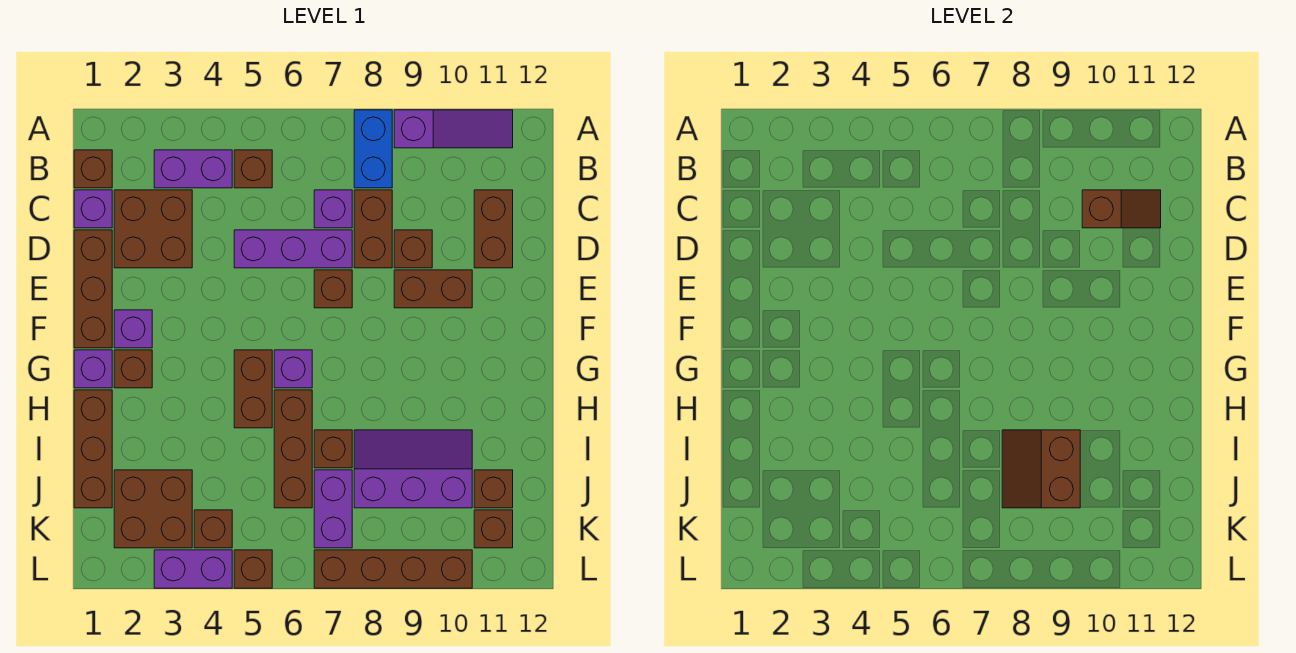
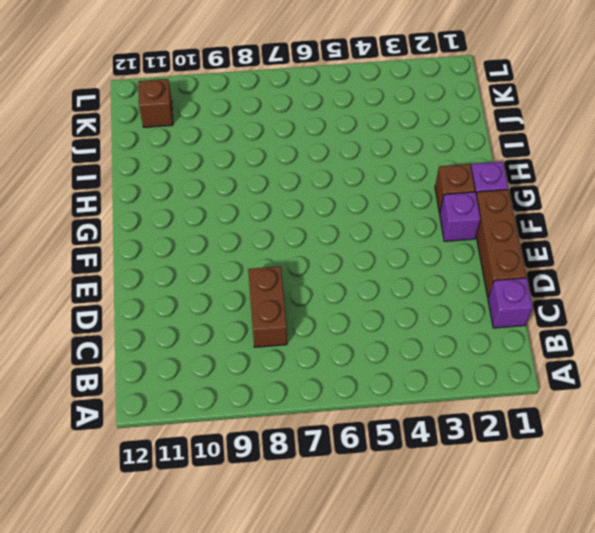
none -> blue 1x2 brick [354,110,392,188]
none -> purple 1x3 slope [394,110,513,148]
none -> brown 1x1 brick [74,150,112,188]
none -> purple 1x2 brick [154,150,232,188]

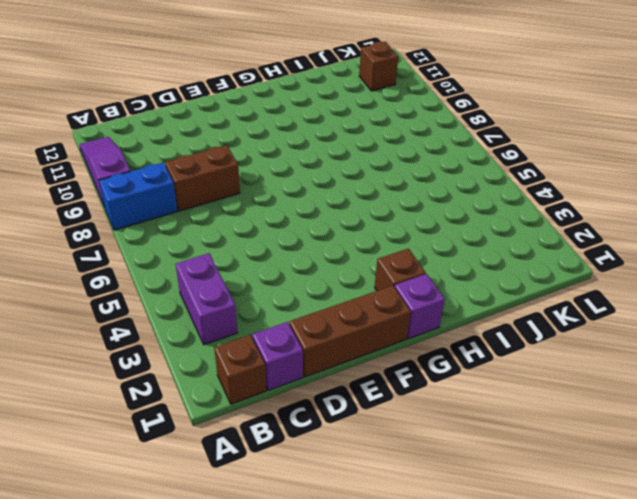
none -> brown 1x1 brick [234,150,272,188]
none -> brown 2x2 brick [114,190,192,268]
none -> purple 1x1 brick [314,190,352,228]
none -> brown 1x2 brick [474,190,513,268]

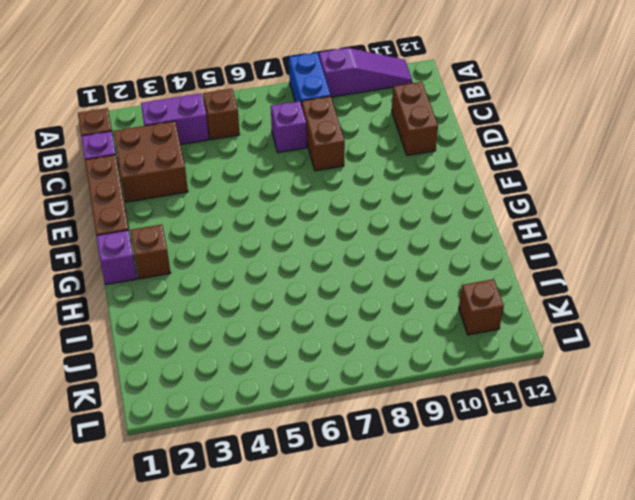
none -> purple 1x3 brick [234,230,352,268]
none -> brown 1x1 brick [394,230,432,268]
none -> brown 1x1 brick [314,270,352,308]
none -> brown 1x2 brick [394,270,472,308]

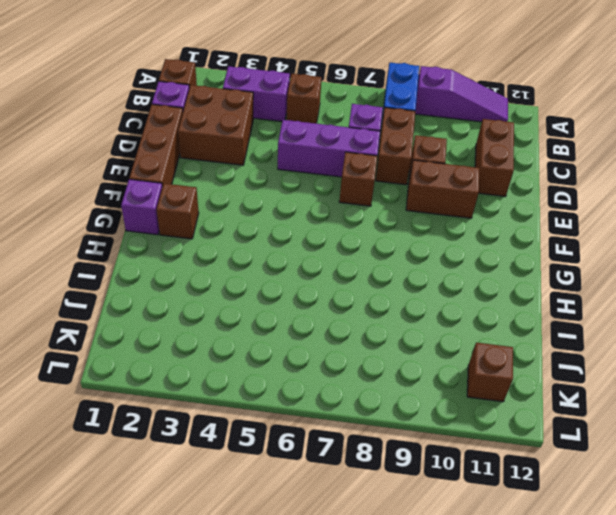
none -> purple 1x1 brick [114,310,152,348]
none -> brown 1x2 brick [234,350,272,428]
none -> purple 1x1 brick [274,350,312,388]
none -> brown 1x3 brick [74,390,112,508]

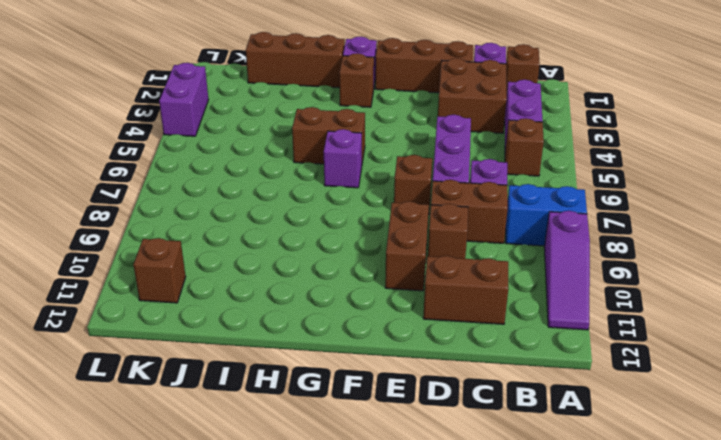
none -> purple 1x1 brick [114,310,152,348]
none -> brown 1x3 brick [274,390,312,508]
none -> brown 1x1 brick [314,430,352,468]
none -> purple 2x3 slope [354,430,472,508]

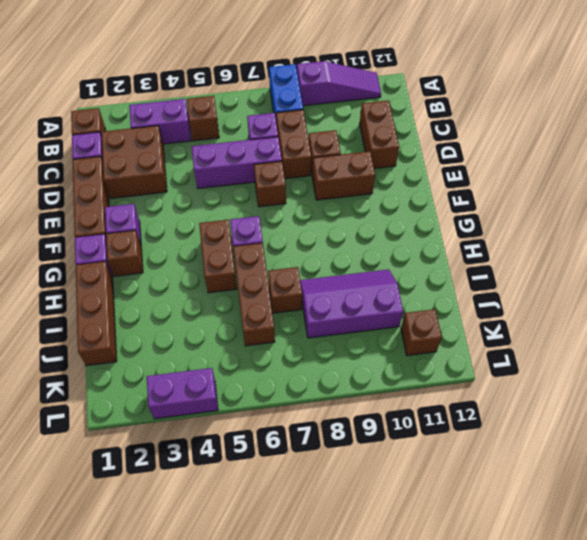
none -> brown 2x2 brick [114,470,192,548]
none -> purple 1x2 brick [314,470,352,548]
none -> brown 1x1 brick [474,470,513,508]
none -> brown 1x1 brick [194,510,232,548]

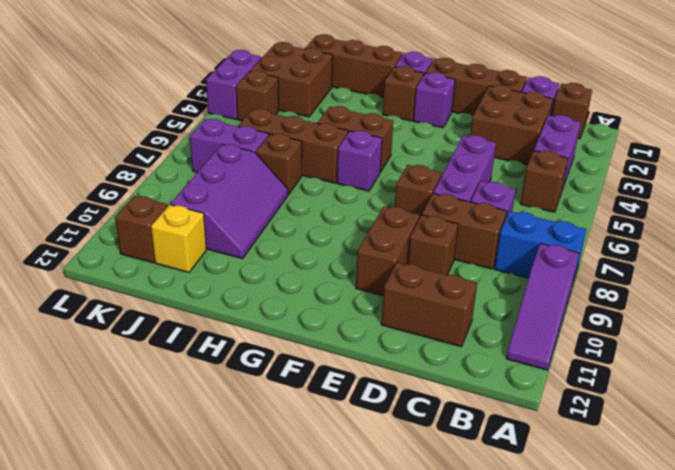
yellow 1x1 brick [151,205,206,272] -> brown 1x1 brick [474,470,513,508]
none -> brown 1x1 brick [234,550,272,588]
none -> brown 1x4 brick [314,550,472,588]
none -> brown 1x2 slope [1082,190,1161,228]
none -> brown 2x2 slope [1002,430,1080,508]

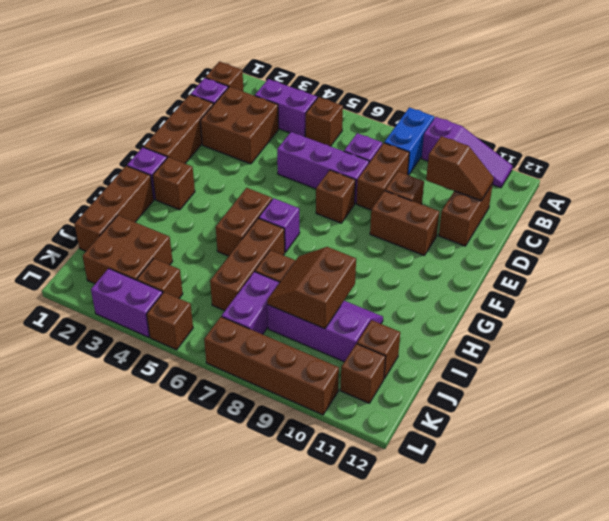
none -> purple 1x1 brick [114,310,152,348]

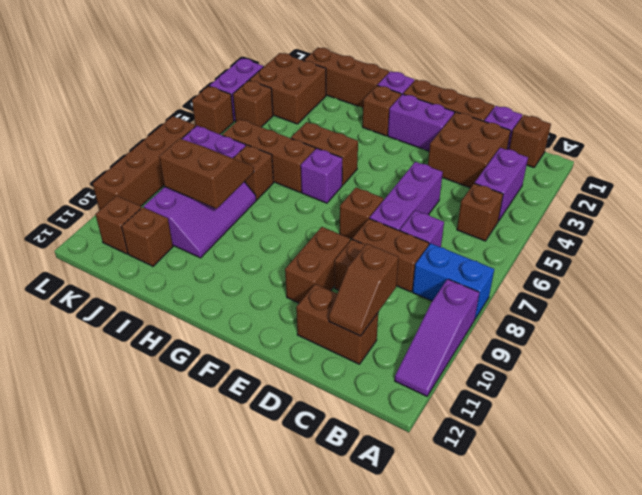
purple 1x2 brick [388,94,455,151] -> purple 1x1 brick [114,310,152,348]

